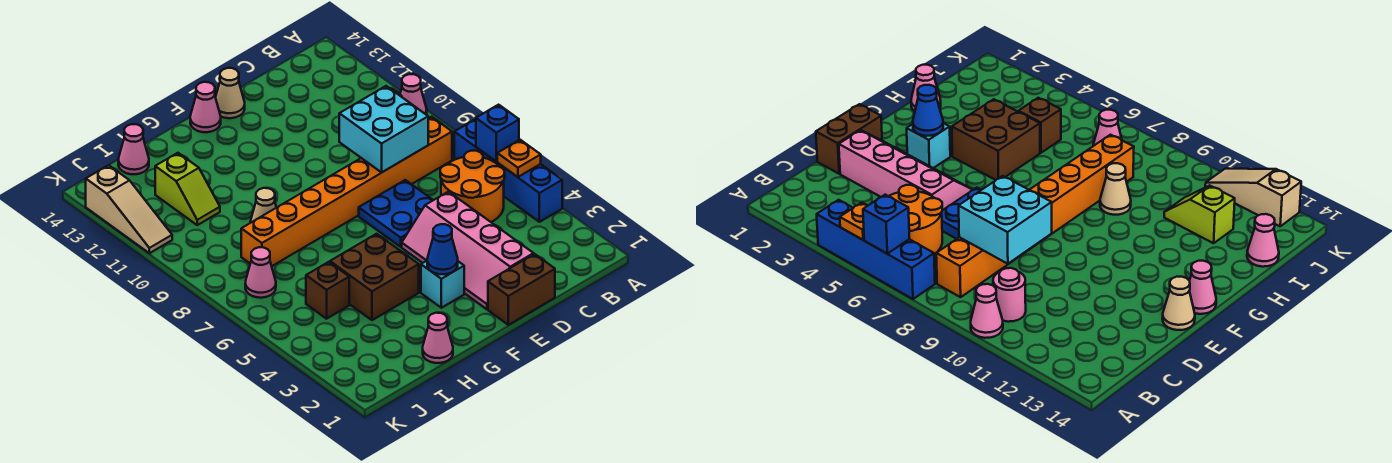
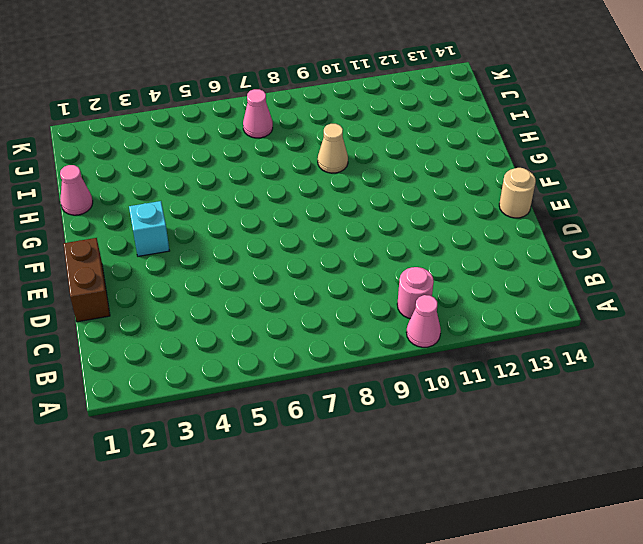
tan 1x1 round brick [499,168,536,218] -> tan 1x1 cone [216,68,245,118]
none -> blue 1x4 brick [454,119,562,222]
none -> orange 2x2 round brick [440,151,505,222]
none -> orange 1x8 brick [241,117,452,266]

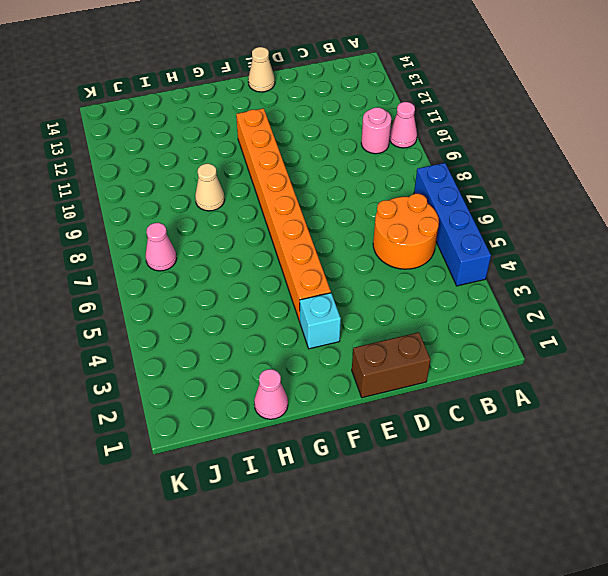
orange 1x8 brick [236,108,331,322] -> orange 1x8 brick turned to [241,117,452,266]
none -> pink 2x4 slope [402,192,534,309]
none -> blue 2x2 plate [359,180,433,247]
none -> pink 1x1 cone [190,82,221,132]

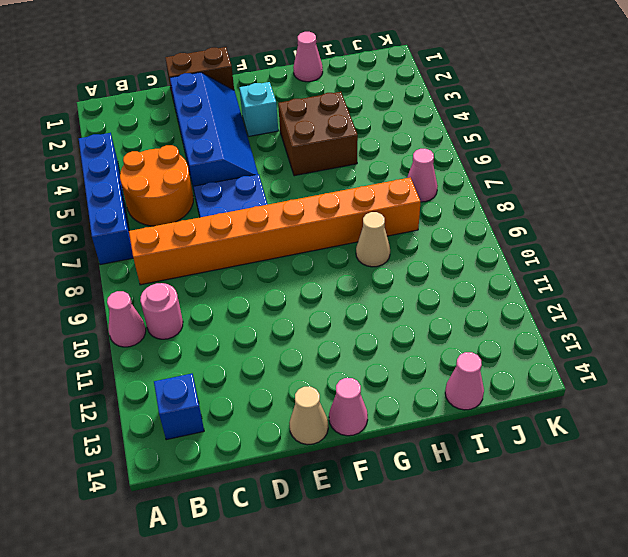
blue 1x1 brick [154,374,204,440] -> blue 1x1 brick moved to [476,105,519,162]
blue 2x4 slope [170,72,258,189] -> pink 2x4 slope [402,192,534,309]
none -> brown 1x1 brick [306,262,349,319]
none -> lime 1x2 slope [155,153,220,225]
none -> tan 1x3 slope [86,165,172,253]

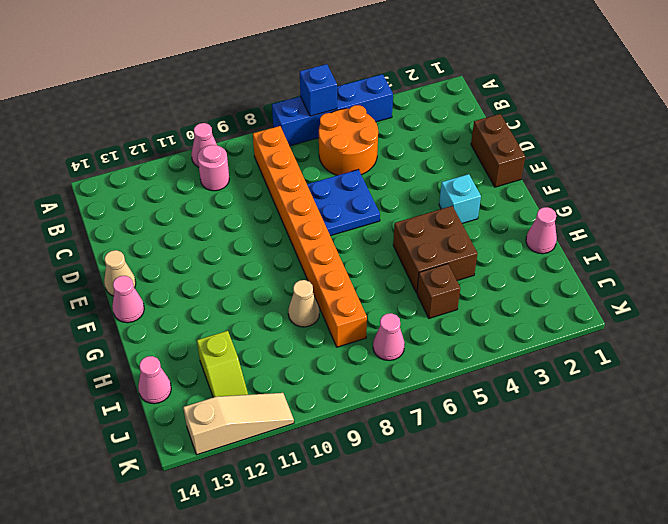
lime 1x2 slope [197,331,248,397] -> lime 1x2 slope turned to [155,153,220,225]
none -> pink 2x4 slope [402,192,534,309]
none -> orange 1x1 plate [497,140,541,177]
none -> cyan 2x2 brick [339,86,428,172]

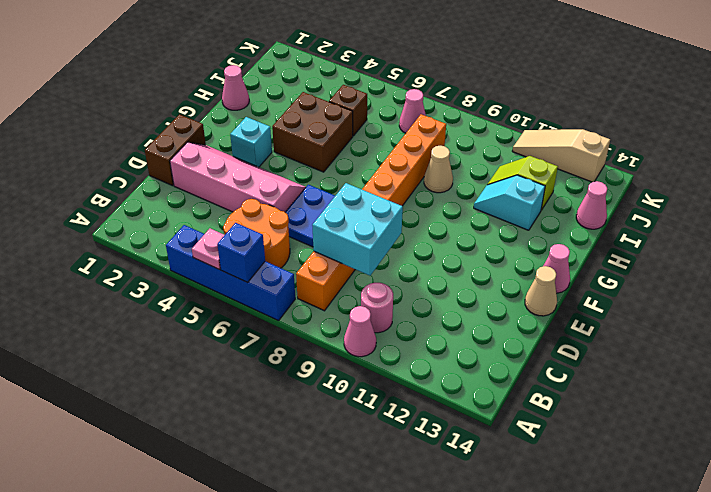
pink 1x1 plate [192,228,224,269] -> orange 1x1 plate [497,140,541,177]
cyan 1x2 slope [474,175,545,230] -> none
none -> blue 1x1 cone [427,224,458,274]

